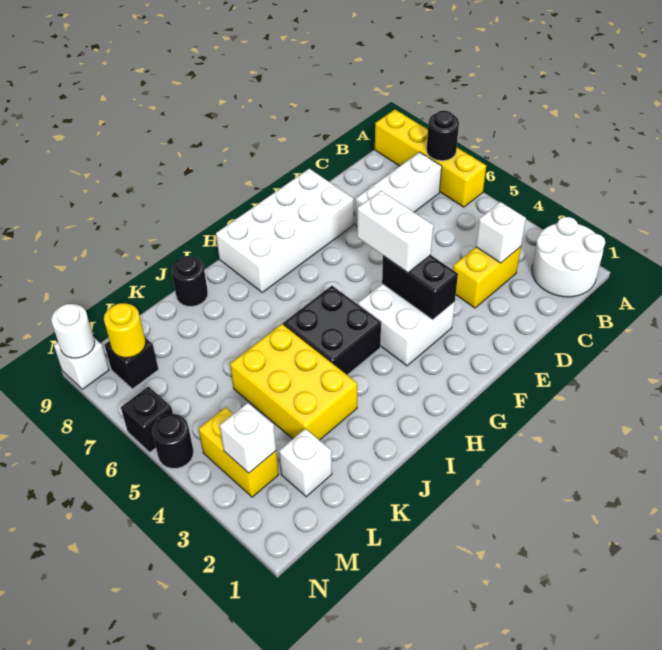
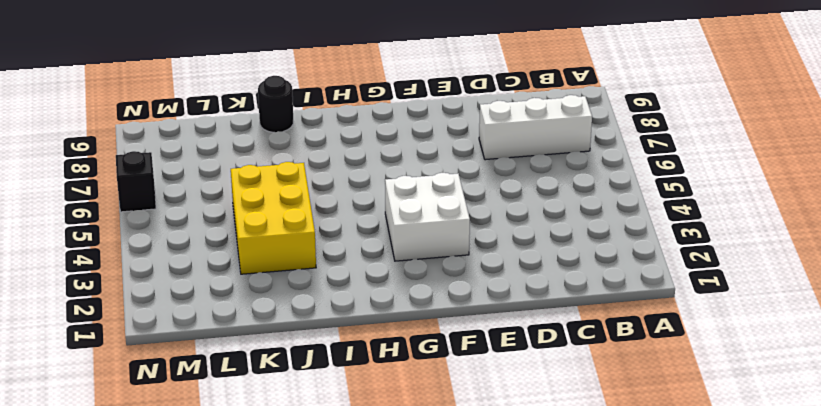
none -> white 2x2 round brick [532,217,605,297]
none -> yellow 1x4 brick [375,110,486,207]
none -> yellow 1x2 brick [453,247,521,308]

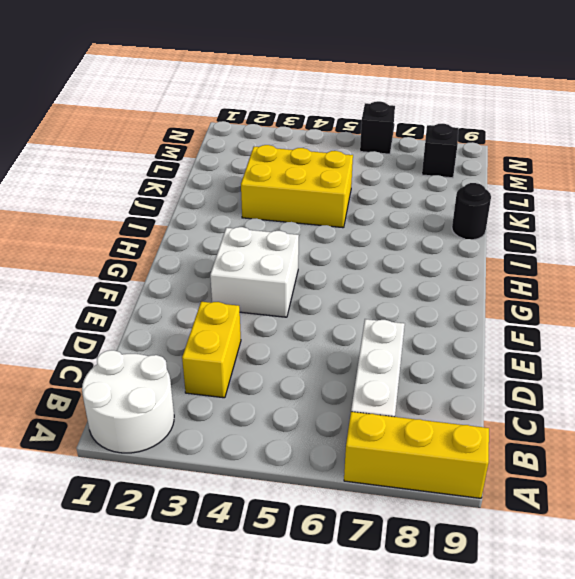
yellow 1x3 brick [344,412,489,498] -> yellow 1x4 brick [375,110,486,207]
none -> white 2x4 brick [216,169,353,292]
none -> black 2x2 brick [283,286,381,375]
none -> white 1x1 brick [279,429,332,497]

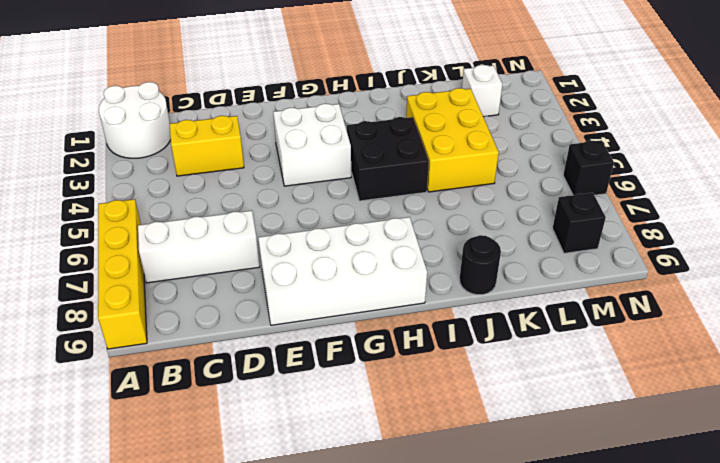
none -> yellow 1x2 brick [199,407,279,497]
none -> black 1x1 round brick [152,414,193,468]
none -> white 1x1 brick [54,338,109,389]

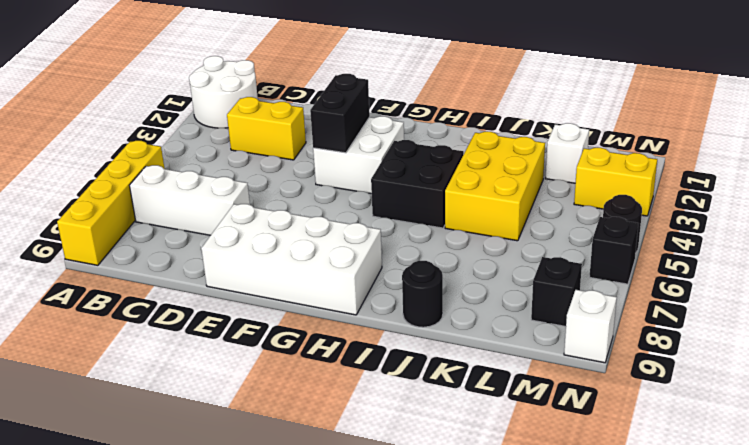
yellow 1x2 brick [574,148,657,216] -> yellow 1x2 brick turned to [199,407,279,497]
none -> black 1x1 round brick [427,111,459,161]
none -> white 1x1 brick [476,202,526,263]
none -> white 1x1 brick [220,403,276,473]

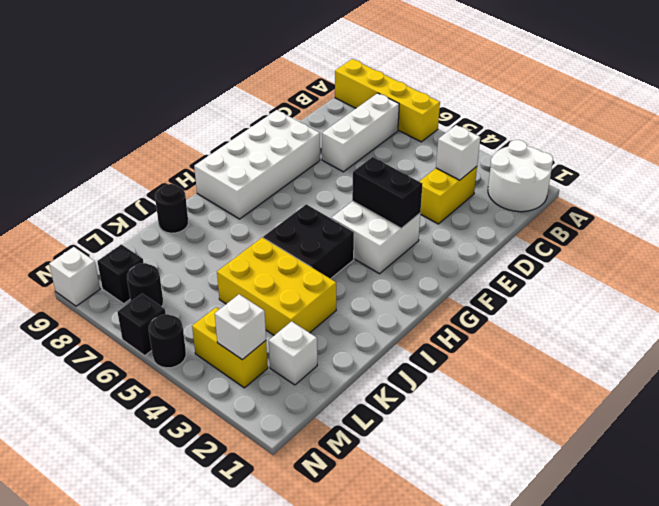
black 1x1 round brick [127,263,163,307] -> black 1x1 round brick moved to [427,111,459,161]
none -> yellow 1x1 round brick [104,303,146,358]
none -> white 1x1 round brick [51,304,95,358]
none -> white 1x2 brick [357,191,433,273]

